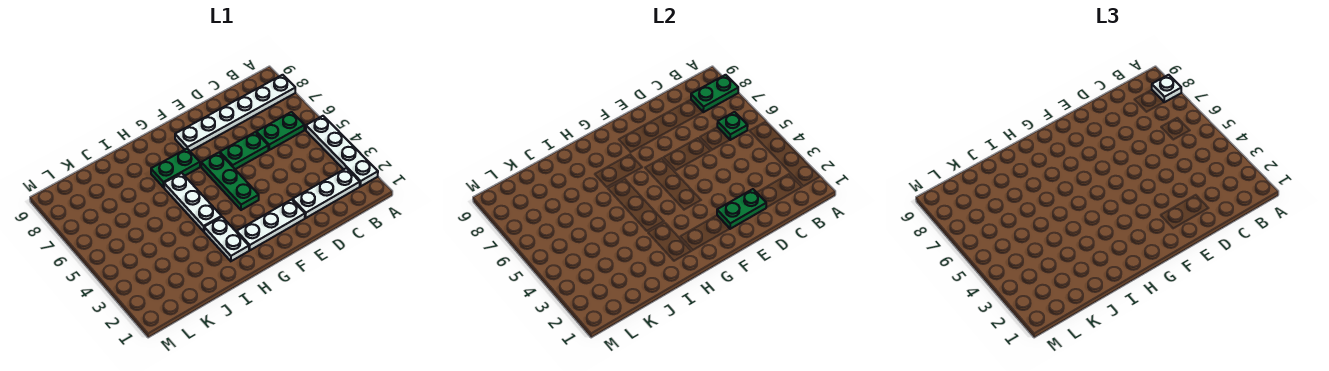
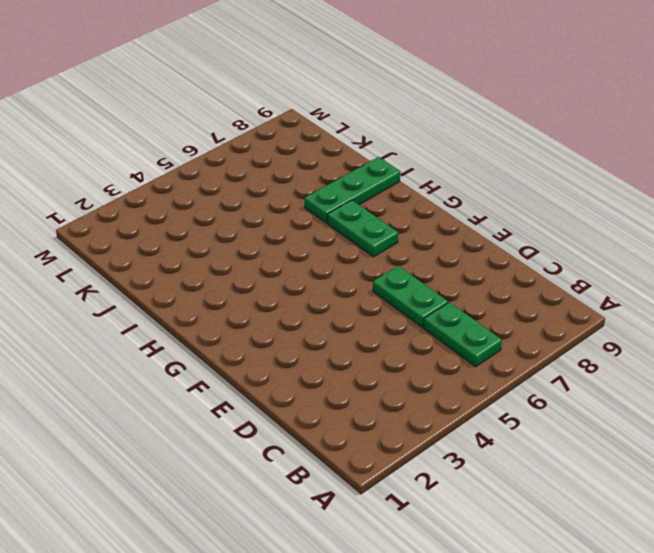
green 1x3 plate [305,157,400,223] -> green 1x3 plate moved to [201,153,259,210]
none -> white 1x4 plate [306,116,378,187]
none -> white 1x6 plate [175,75,295,151]
none -> white 1x3 plate [293,168,360,218]

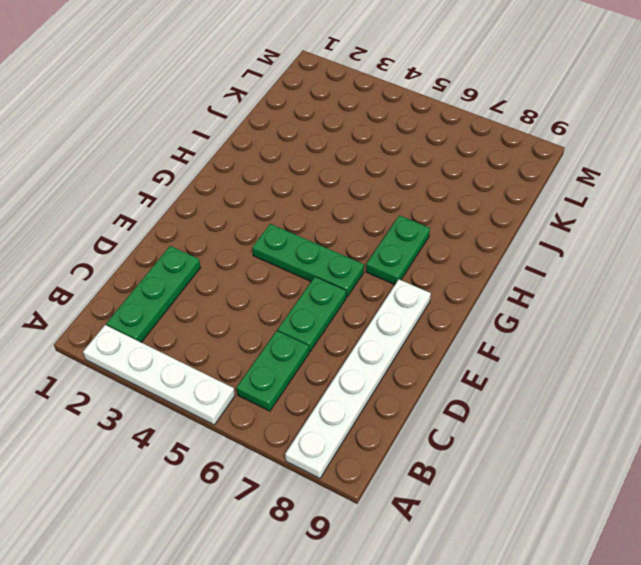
green 1x3 plate [106,246,201,342] -> white 1x3 plate [293,168,360,218]
none -> white 1x3 plate [237,200,305,250]
none -> white 1x2 plate [204,217,249,261]
none -> white 1x3 plate [164,173,221,231]

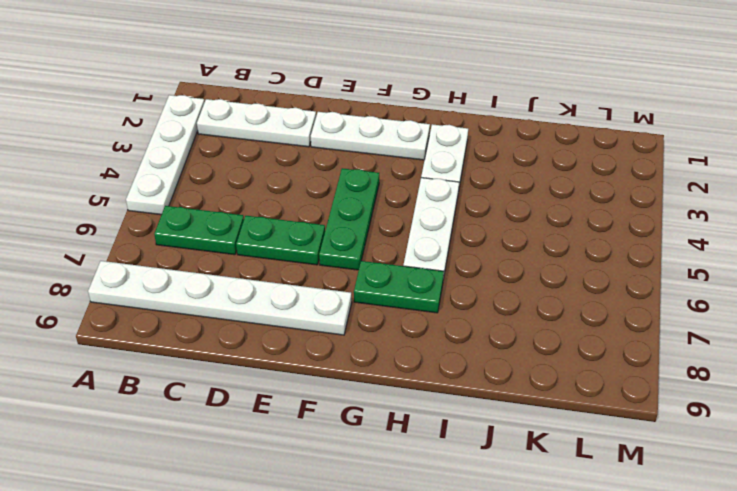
none -> green 1x2 plate [691,75,738,112]
none -> green 1x1 plate [717,112,748,140]
none -> green 1x2 plate [717,189,766,229]

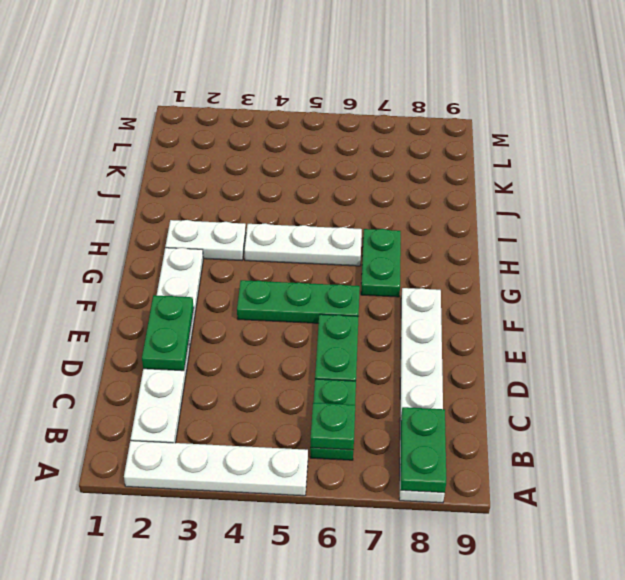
none -> white 1x1 plate [1152,75,1181,102]

